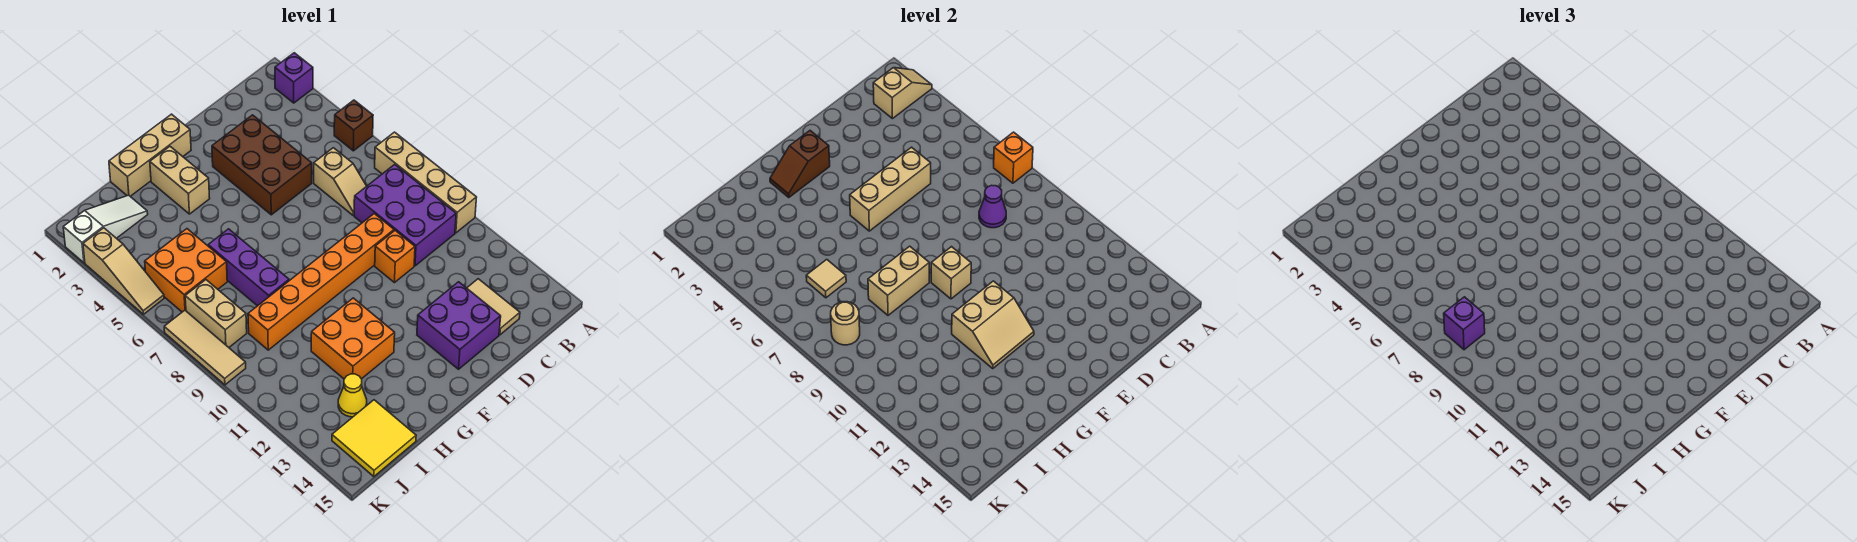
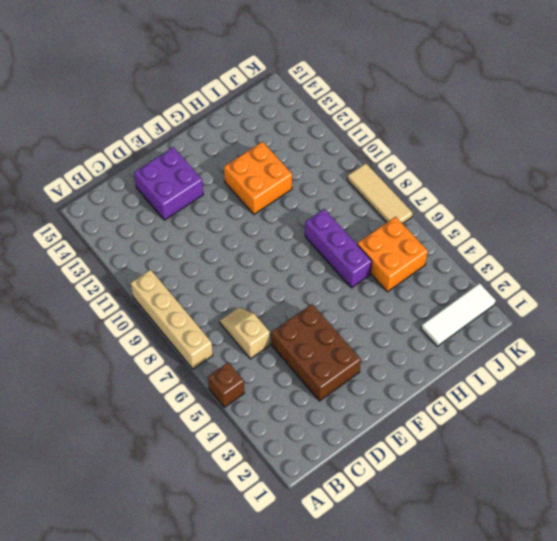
white 1x3 tile [421,283,496,346] -> white 1x3 slope [63,195,148,263]
none -> purple 1x1 brick [275,53,313,103]
none -> purple 2x3 brick [354,164,456,266]
none -> tan 1x2 tile [467,279,520,335]
none -> orange 1x6 brick [248,214,394,350]

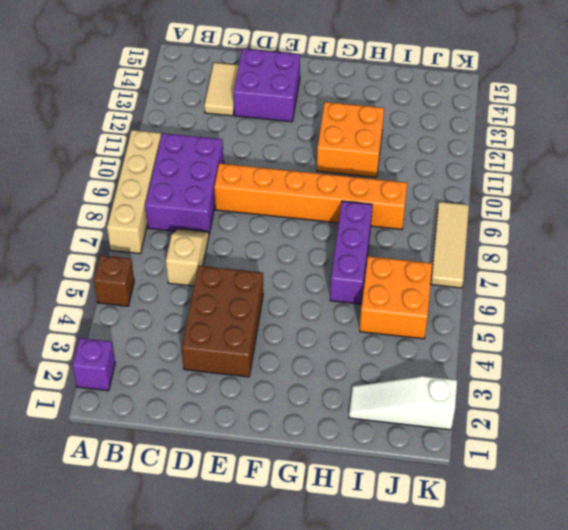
none -> orange 1x1 brick [375,231,415,283]
none -> tan 1x3 brick [109,114,191,196]
none -> tan 1x2 brick [150,146,210,214]
none -> yellow 1x1 cone [338,374,367,417]

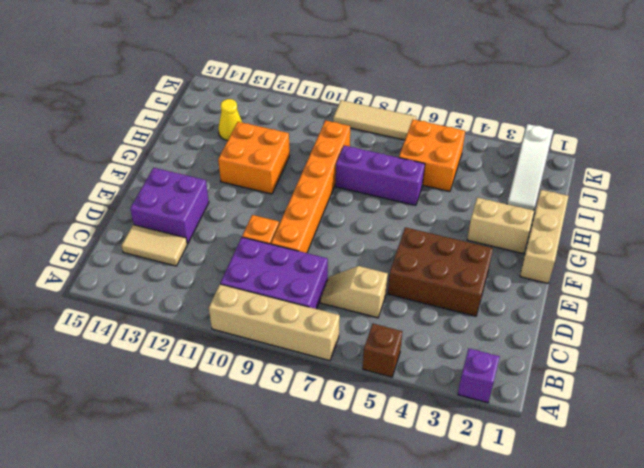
none -> yellow 2x2 tile [332,400,416,477]
none -> tan 1x2 brick [185,280,247,347]
none -> tan 1x3 slope [83,228,164,314]
none -> tan 1x2 slope [873,68,932,119]

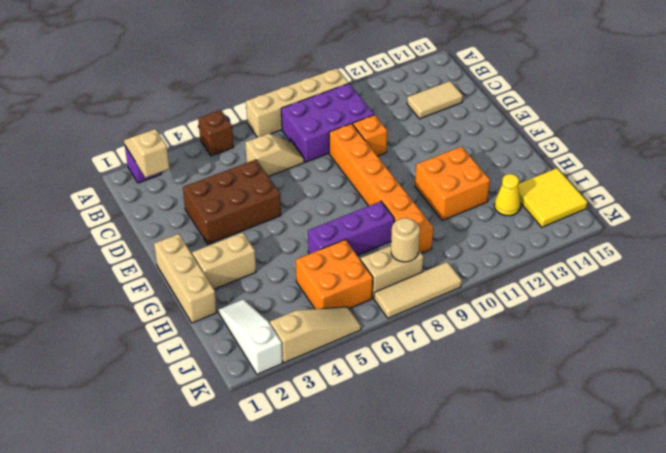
none -> purple 2x2 brick [417,282,501,369]
none -> orange 1x1 brick [994,132,1033,183]
none -> purple 1x1 cone [979,185,1006,228]
none -> tan 1x3 brick [850,147,931,231]

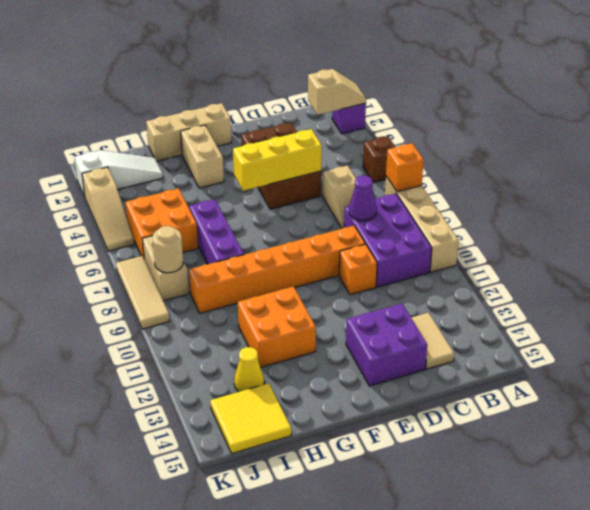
yellow 1x3 brick [233,129,322,191] -> tan 1x3 brick [850,147,931,231]
none -> brown 1x2 slope [770,131,830,197]
none -> tan 1x1 brick [931,247,971,299]
none -> tan 2x2 slope [952,281,1034,368]
none -> tan 1x2 brick [868,246,929,315]

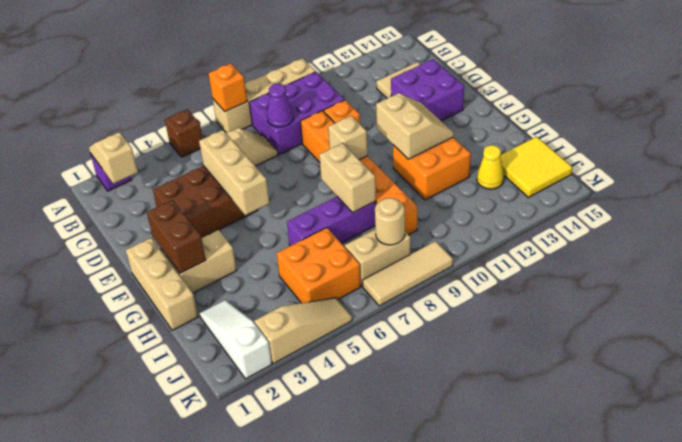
brown 1x2 brick [147,200,206,273] -> brown 1x2 slope [770,131,830,197]
none -> tan 1x1 tile [806,259,846,298]
none -> purple 1x1 brick [1444,297,1485,350]

